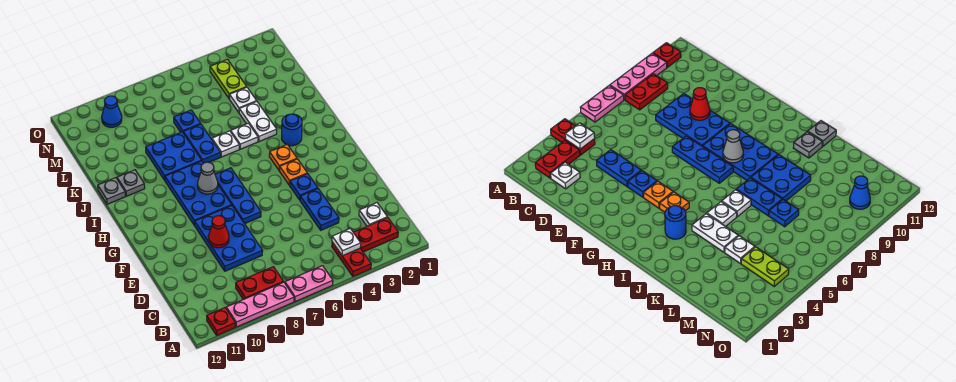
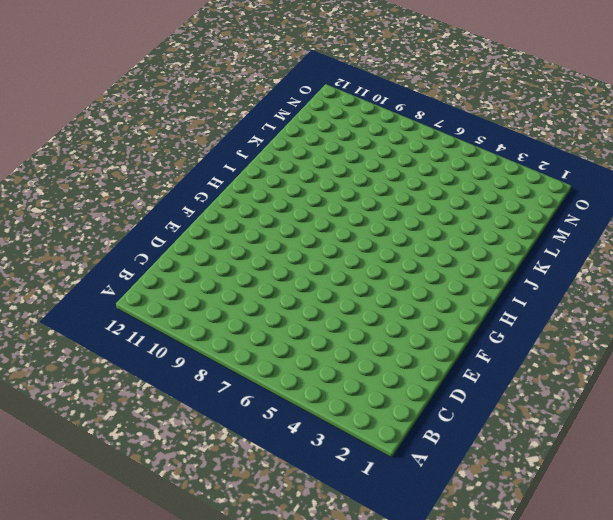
none -> red 1x2 plate [332,242,371,276]
none -> pink 1x2 plate [285,266,333,302]
none -> pink 1x3 plate [226,282,294,327]

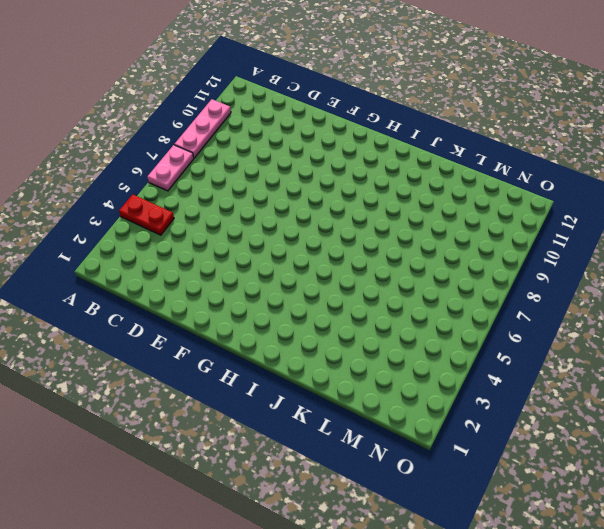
none -> red 1x1 plate [207,308,235,335]
none -> red 1x2 plate [353,218,398,252]
none -> red 1x2 plate [236,267,283,300]

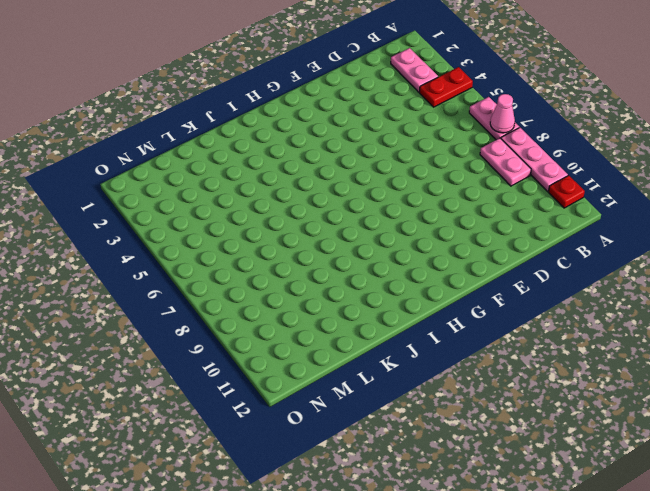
pink 1x1 cone [490,94,515,133] -> none
pink 1x2 plate [391,48,438,92] -> red 1x2 plate [353,218,398,252]
pink 1x2 plate [480,138,531,186] -> red 1x2 plate [236,267,283,300]
none -> white 1x1 plate [359,203,387,226]
none -> blue 1x2 plate [300,189,339,230]
none -> blue 2x3 plate [195,206,263,271]

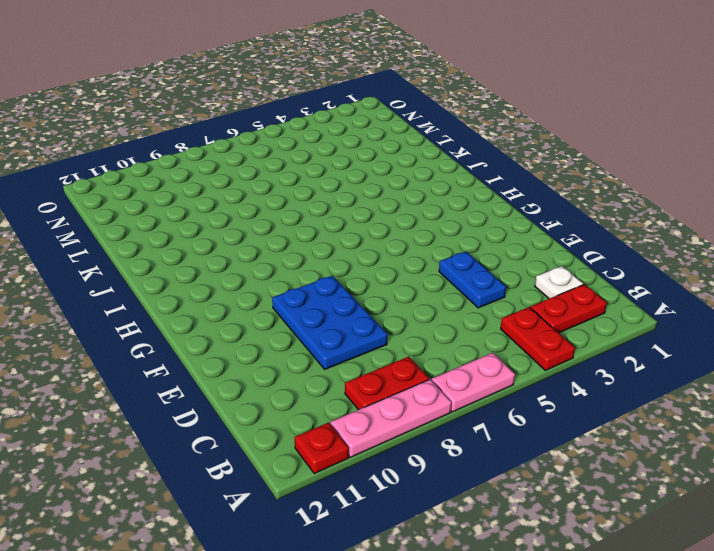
none -> blue 1x1 plate [290,174,318,200]
none -> blue 1x3 plate [215,168,261,224]
none -> orange 1x1 plate [280,159,307,185]

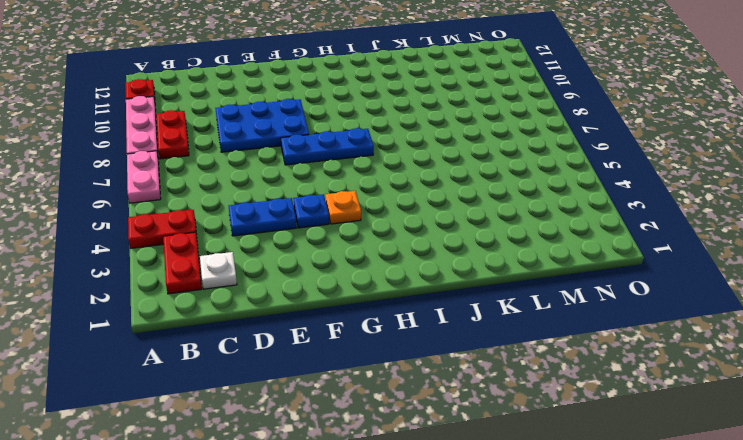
none -> blue 2x3 plate [165,161,232,225]
none -> orange 1x1 plate [269,145,297,171]
none -> blue 1x1 round brick [282,114,302,146]

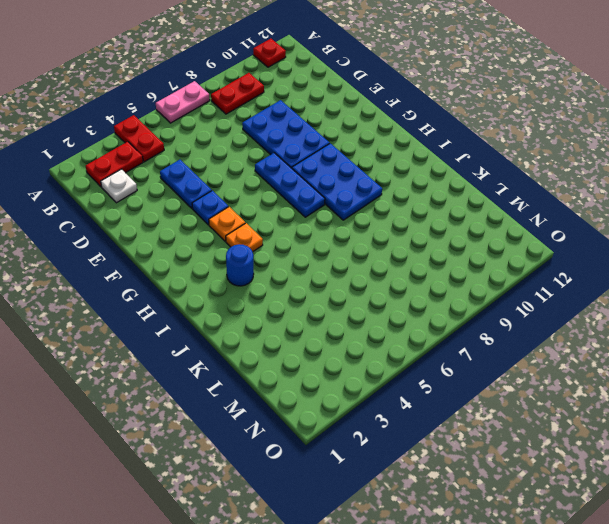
none -> pink 1x3 plate [226,282,294,327]
none -> white 1x2 plate [239,102,277,141]
none -> white 1x1 plate [231,123,258,149]

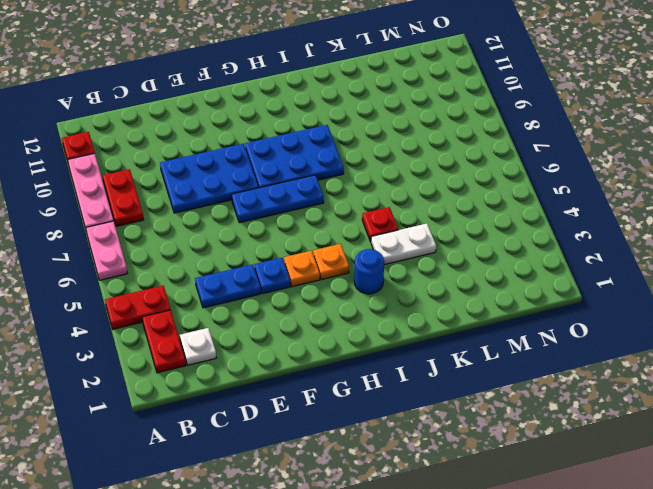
red 1x1 plate [362,207,398,242] -> white 1x1 plate [231,123,258,149]
none -> white 1x1 plate [212,131,239,157]
none -> blue 1x2 plate [183,124,221,163]
none -> blue 2x2 plate [146,132,202,180]

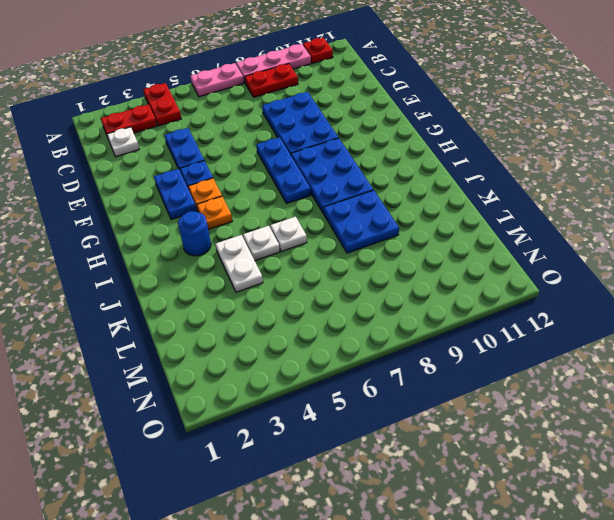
blue 1x2 plate [154,169,197,220] -> blue 1x2 plate moved to [183,124,221,163]
none -> grey 1x1 plate [117,170,145,196]
none -> grey 1x1 plate [98,178,125,204]
none -> white 1x1 plate [230,87,257,112]

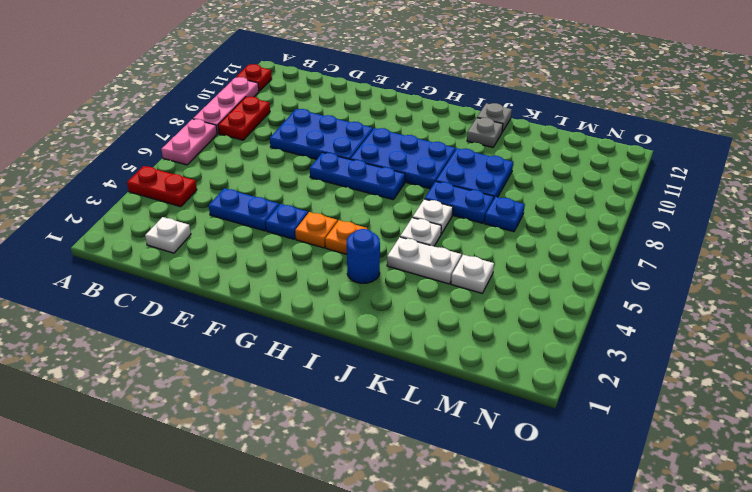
none -> red 1x2 plate [353,218,398,252]
none -> lime 1x2 plate [210,59,246,99]
none -> blue 1x1 cone [102,96,122,127]

